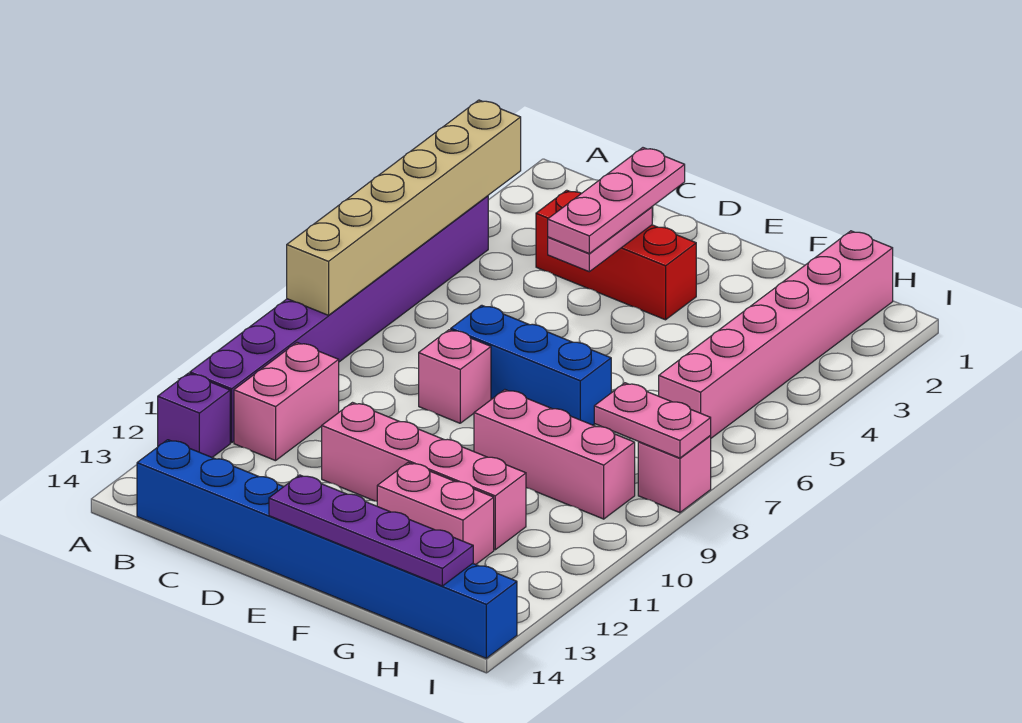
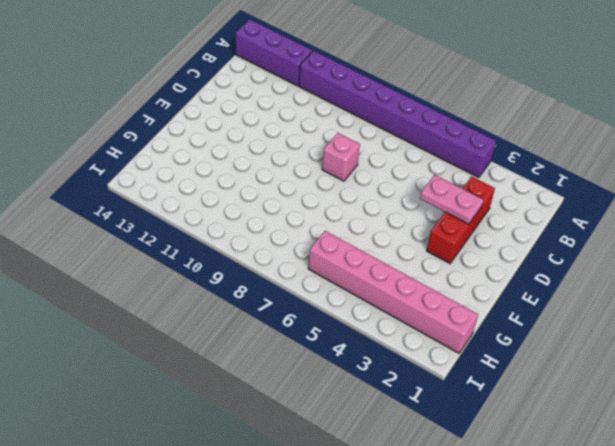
purple 1x3 brick [235,19,312,86] -> purple 1x1 brick [158,373,230,457]
none -> pink 1x2 brick [234,343,339,461]
none -> blue 1x8 brick [137,440,517,658]
none -> blue 1x3 brick [451,305,611,425]

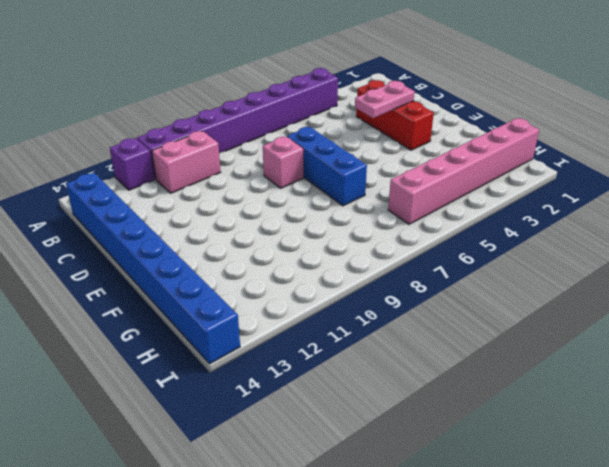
none -> pink 1x4 brick [322,403,526,550]
none -> pink 1x3 brick [474,390,635,519]
none -> pink 1x2 brick [377,463,494,565]

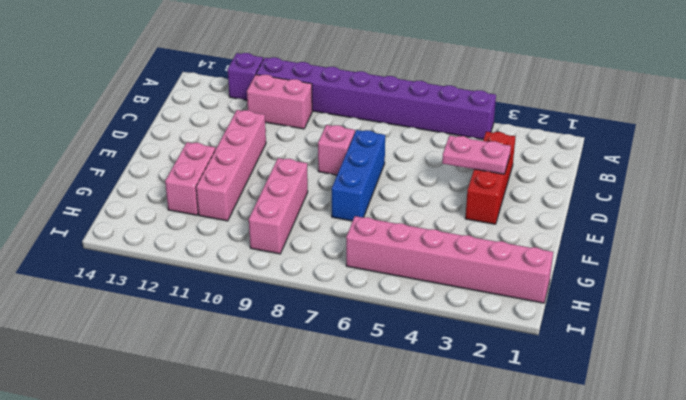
none -> blue 1x8 brick [137,440,517,658]
none -> pink 1x1 brick [638,436,711,513]
none -> tan 1x6 brick [287,100,521,315]

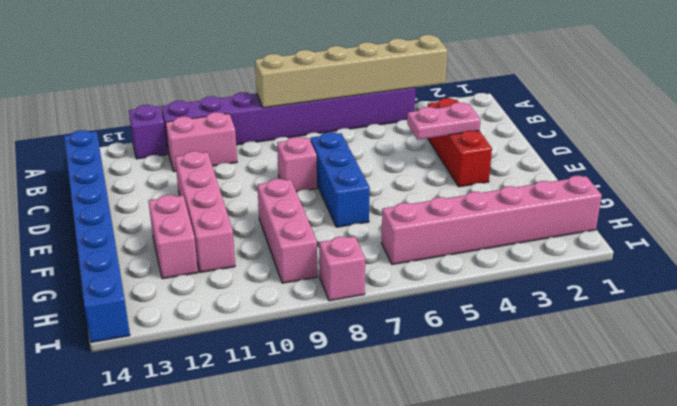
none -> purple 1x4 plate [269,475,473,586]
none -> pink 1x2 plate [594,383,711,458]
none -> pink 1x3 plate [548,148,685,253]

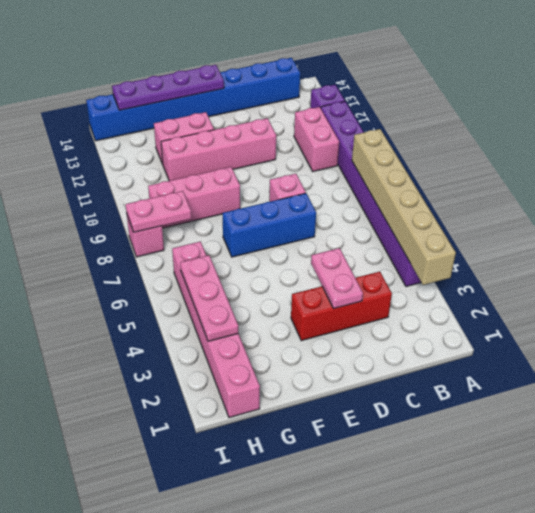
pink 1x3 plate [180,255,238,341] -> pink 1x3 plate moved to [548,148,685,253]

